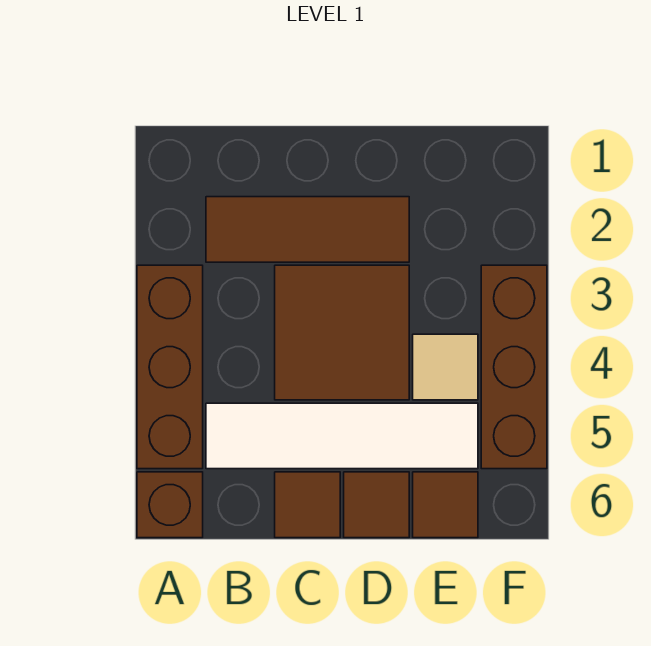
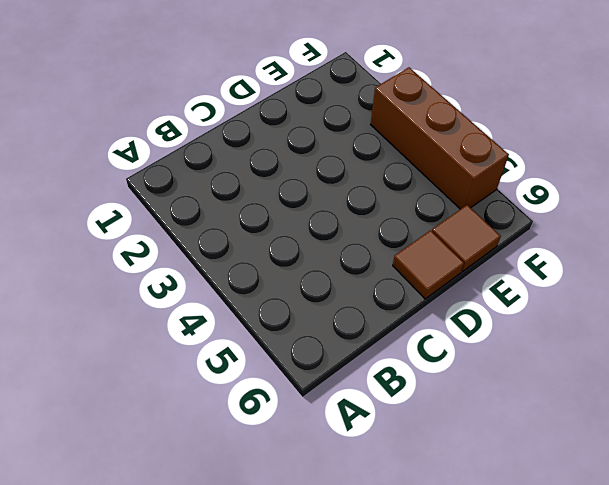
none -> brown 1x3 brick [137,265,203,469]
none -> brown 1x1 brick [137,472,203,538]

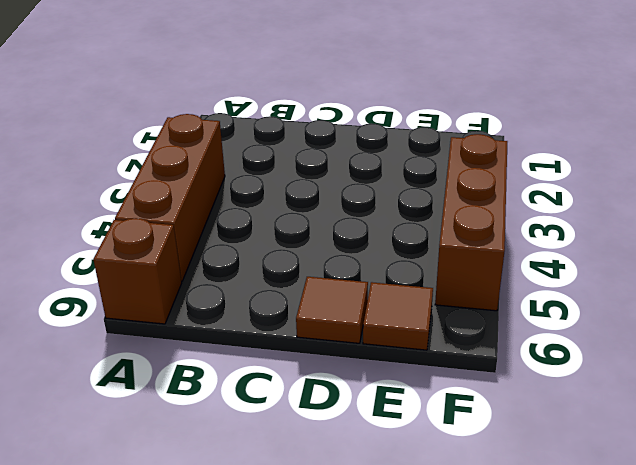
none -> brown 1x3 tile [206,197,409,262]
none -> white 1x4 tile [206,403,478,469]

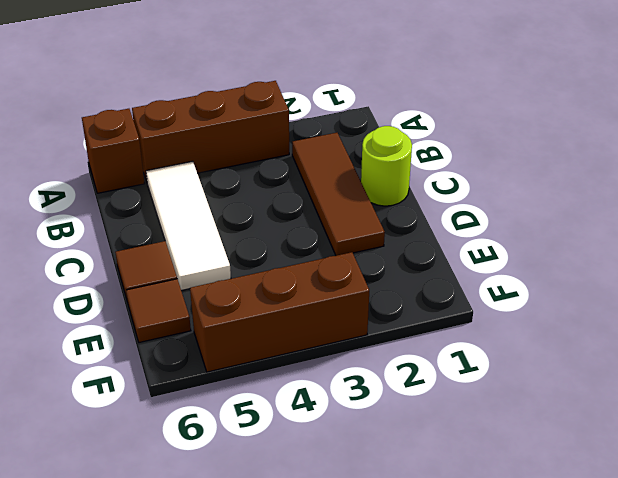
white 1x3 tile [146,161,231,291] -> white 1x4 tile [206,403,478,469]
lime 1x1 round brick [361,126,412,206] -> none
none -> brown 2x2 tile [275,265,409,400]
none -> brown 1x1 tile [275,472,340,538]

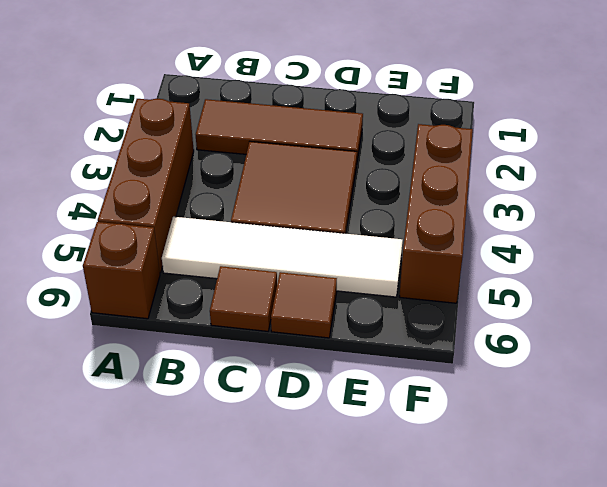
none -> tan 1x1 tile [413,334,478,400]
none -> brown 1x1 tile [413,472,478,538]

